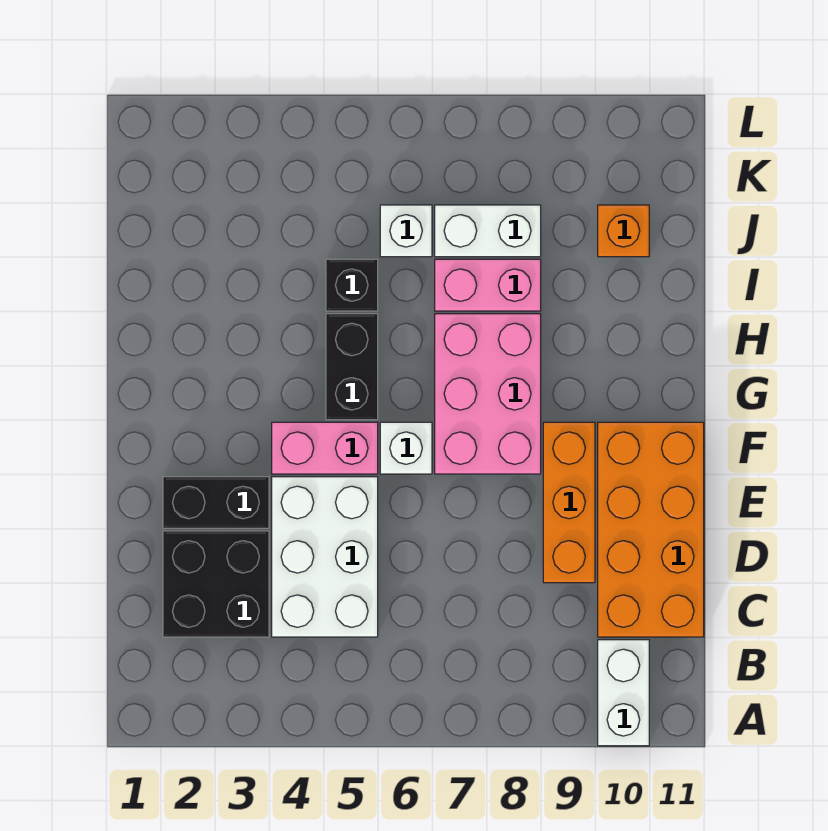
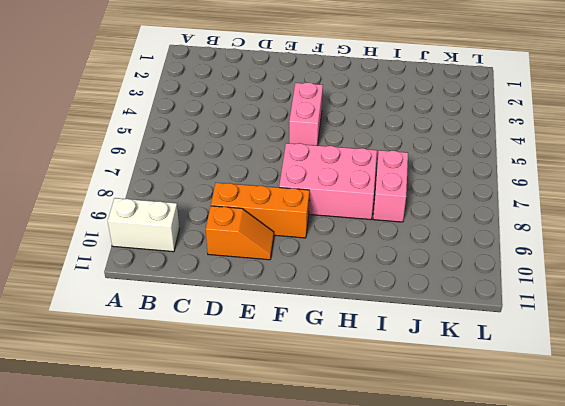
orange 1x2 slope [206,206,274,260] -> orange 2x4 brick [598,422,704,637]
none -> black 2x2 brick [163,531,269,637]
none -> white 2x3 brick [272,477,378,637]
none -> black 1x2 brick [163,477,269,528]

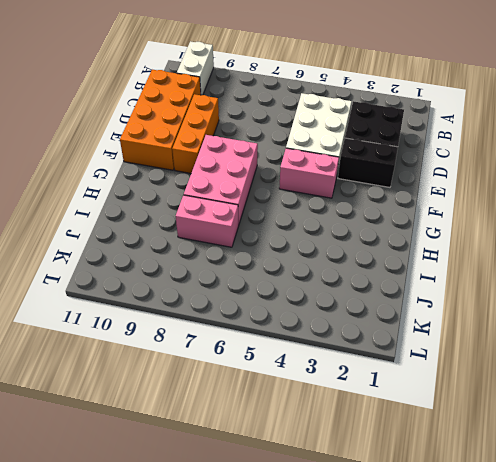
none -> white 1x1 brick [380,422,432,474]
none -> black 1x2 brick [326,314,378,420]
none -> black 1x1 brick [326,259,378,311]

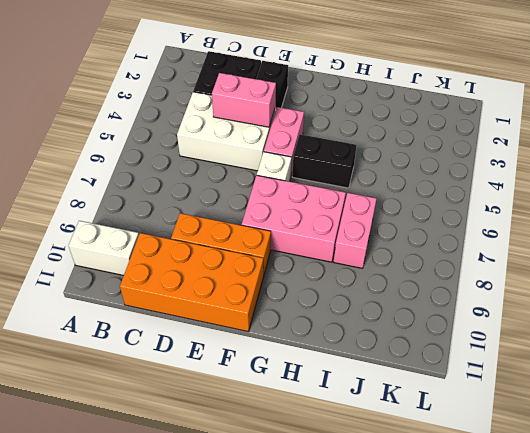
pink 1x2 brick [212,73,276,127] -> none
none -> black 1x1 brick [326,259,378,311]
none -> white 1x1 brick [380,205,432,257]
none -> white 1x2 brick [435,205,541,257]

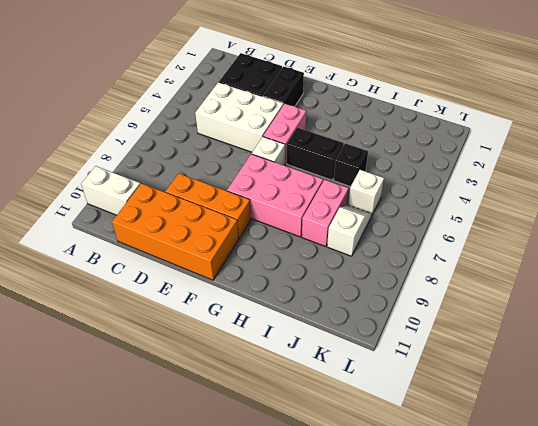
white 1x2 slope [327,205,372,256] -> white 1x2 brick [435,205,541,257]
none -> orange 1x1 brick [598,205,649,257]

